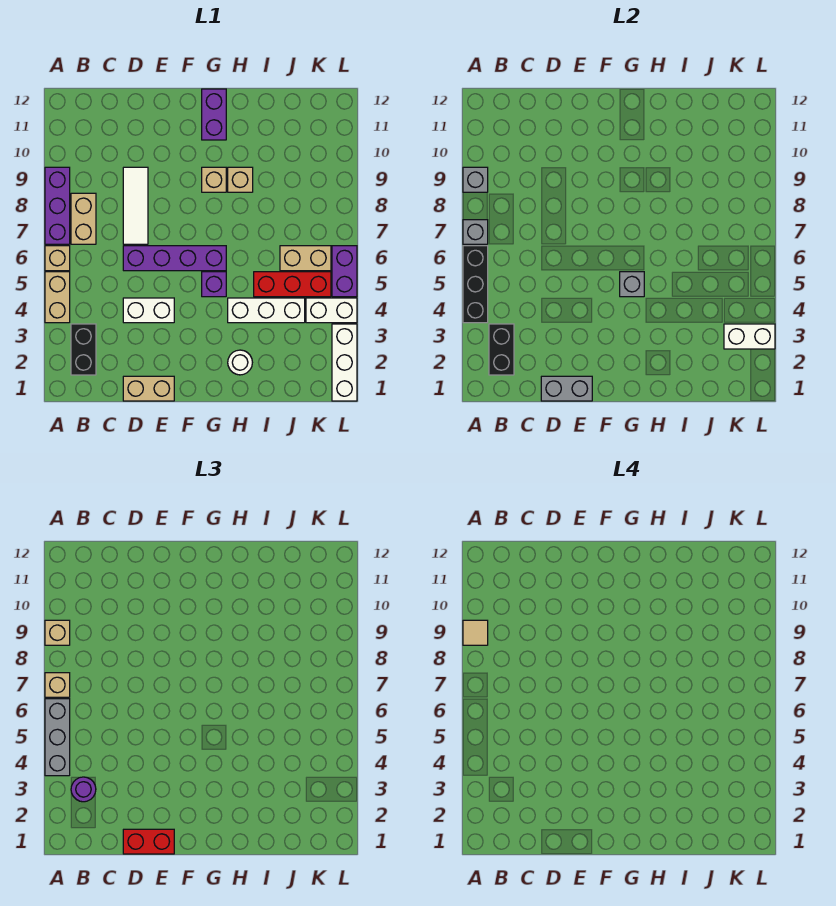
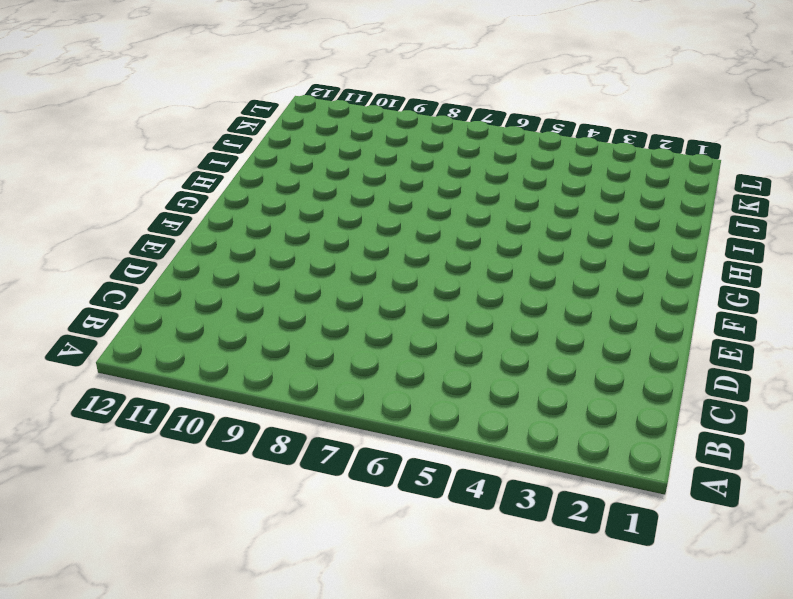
none -> tan 1x2 brick [45,272,70,323]
none -> tan 1x1 brick [45,246,70,271]
none -> purple 1x3 brick [45,167,70,244]
none -> black 1x2 brick [71,324,96,375]

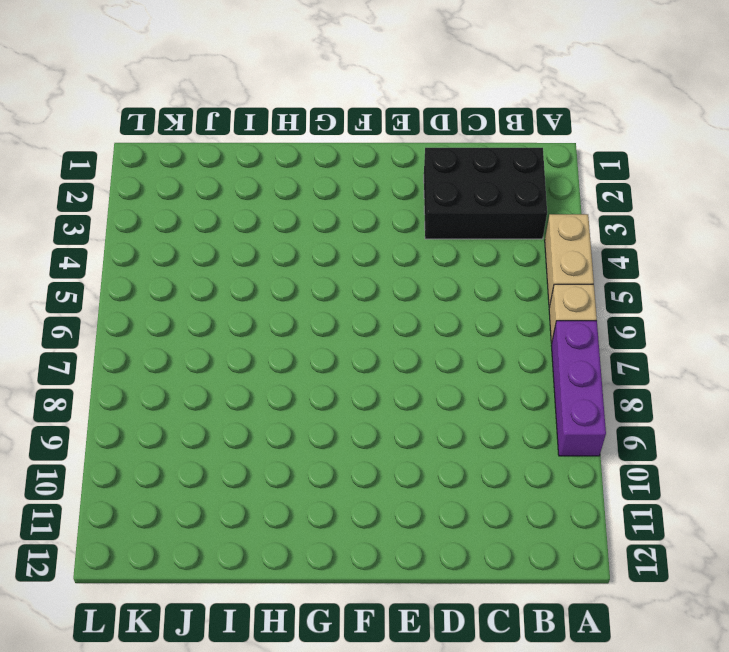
black 2x3 brick [424,148,547,239] -> black 1x2 brick [71,324,96,375]
none -> tan 1x2 brick [71,193,96,244]
none -> tan 1x2 brick [123,376,174,401]
none -> white 1x2 brick [123,298,174,323]
none -> purple 1x4 brick [123,246,226,271]

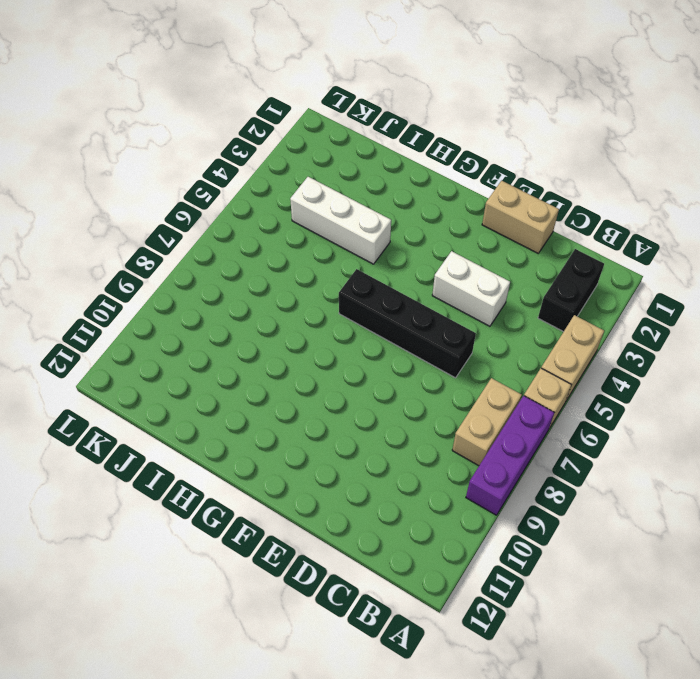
black 1x4 brick [339,269,476,378] -> purple 1x4 brick [123,246,226,271]
none -> white 1x3 tile [123,167,148,244]
none -> purple 1x1 brick [202,272,226,297]
none -> tan 1x1 brick [202,167,226,192]
none -> purple 1x2 brick [202,89,226,140]

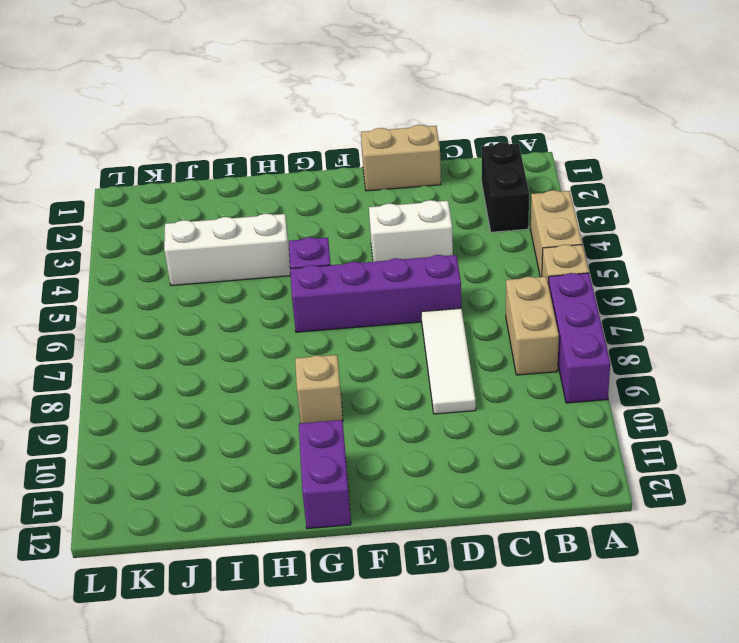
none -> white 1x1 round brick [228,350,252,375]
none -> tan 1x1 brick [228,167,253,192]
none -> red 1x3 brick [254,272,331,297]
none -> tan 1x2 brick [280,246,331,271]

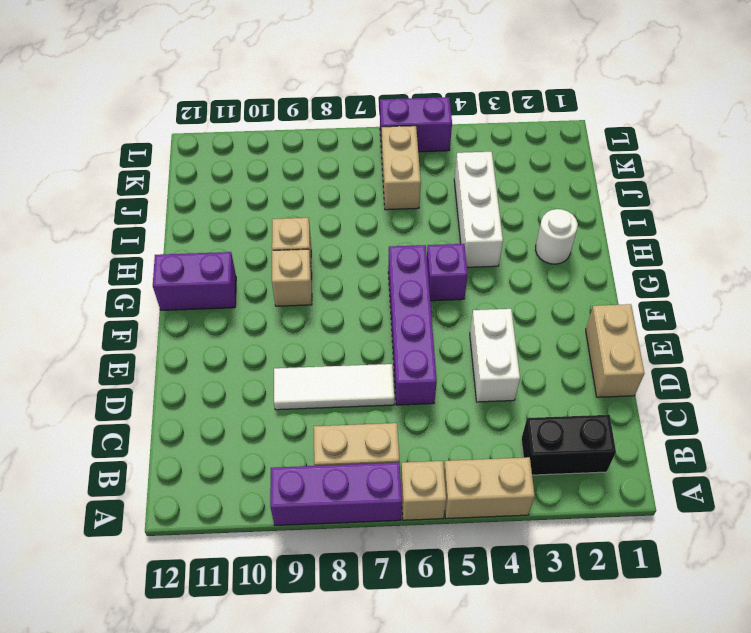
none -> red 1x3 brick [254,272,331,297]
none -> white 1x2 brick [306,298,357,323]
none -> white 1x3 brick [332,324,357,401]
none -> black 1x3 brick [463,246,488,323]

